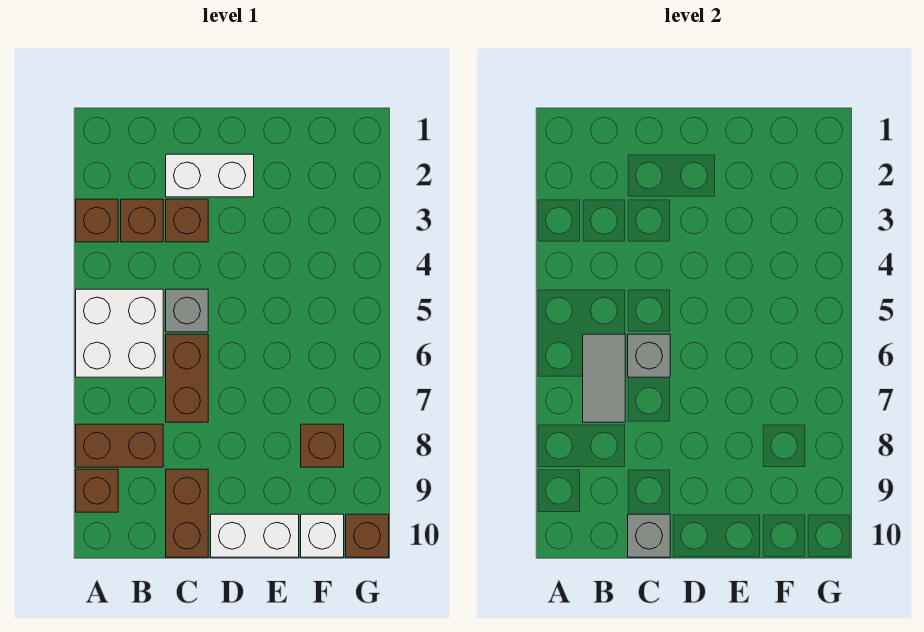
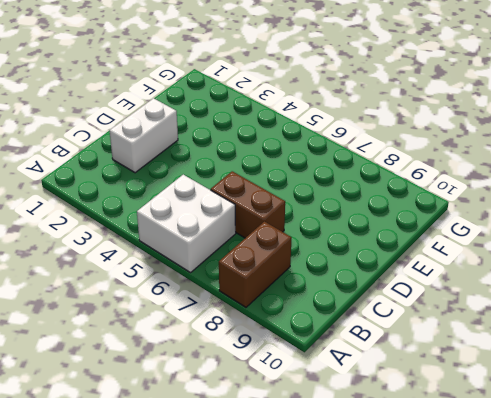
none -> brown 1x1 brick [76,199,118,242]
none -> brown 1x1 brick [76,469,118,512]
none -> brown 1x1 brick [121,199,163,242]

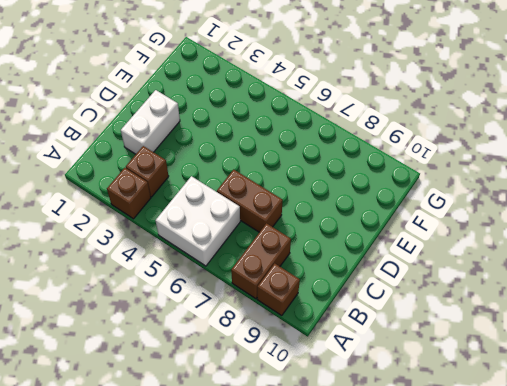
none -> brown 1x1 brick [166,199,208,242]
none -> grey 1x1 brick [166,289,208,332]
none -> brown 1x2 brick [166,469,208,557]

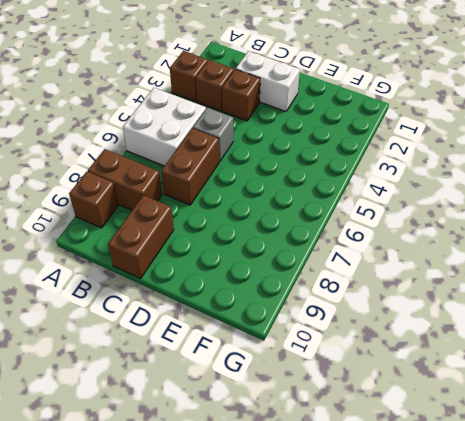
none -> white 1x2 brick [211,514,299,557]
none -> brown 1x1 brick [301,424,344,467]
none -> white 1x1 brick [301,514,344,557]

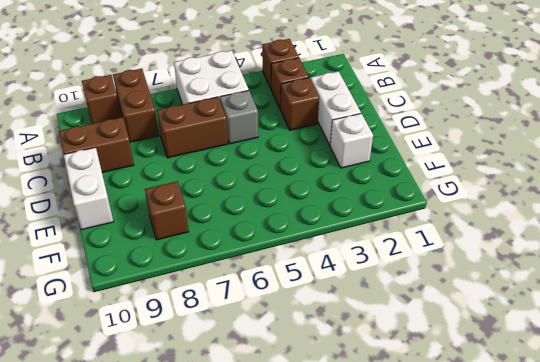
white 1x1 brick [330,113,373,168] -> white 1x1 brick moved to [301,514,344,557]
none -> brown 1x1 brick [346,514,389,557]
none -> grey 1x2 tile [583,334,625,422]
none -> grey 1x1 brick [628,334,670,377]

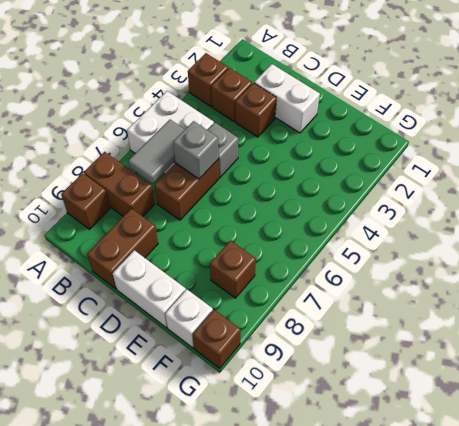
none -> grey 1x1 brick [628,514,670,557]

